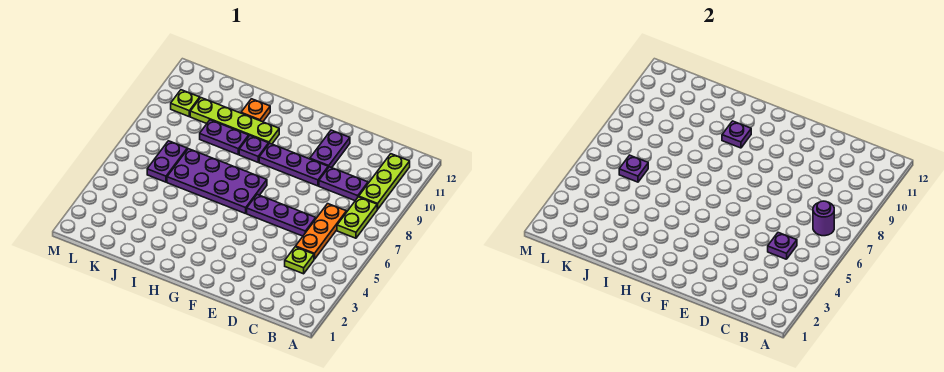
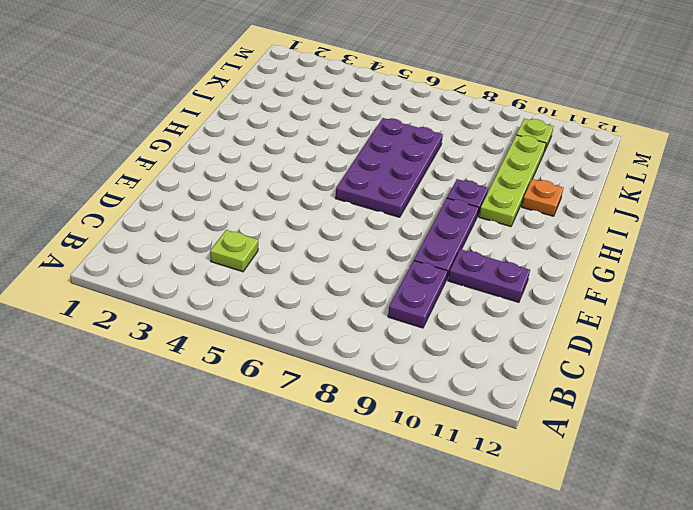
none -> lime 1x2 plate [337,197,377,238]
none -> lime 1x3 plate [359,154,410,209]
none -> orange 1x3 plate [296,204,346,259]

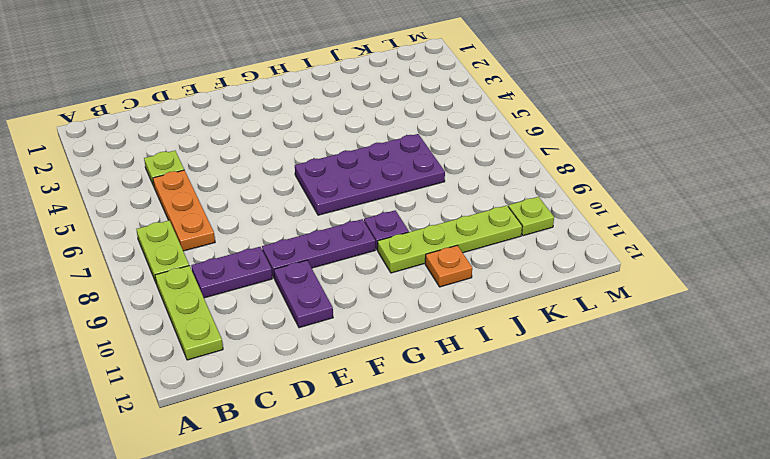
none -> purple 1x3 plate [247,195,316,236]
none -> purple 1x2 plate [200,120,249,154]
none -> purple 1x2 plate [147,141,187,182]

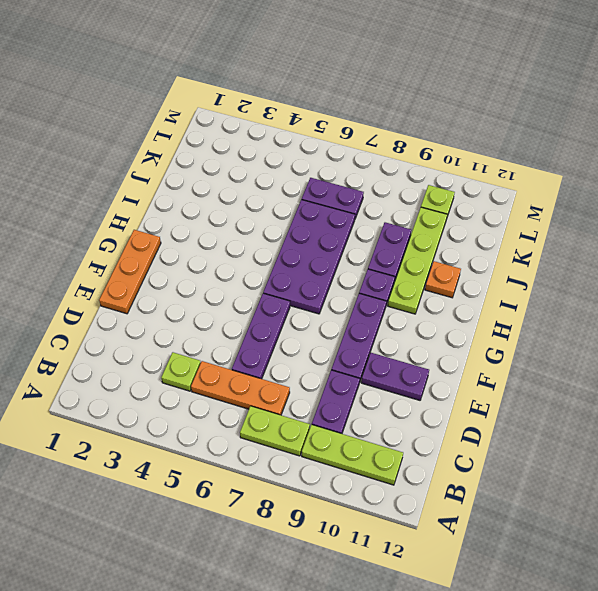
orange 1x3 plate [99,230,161,314] -> none
none -> purple 1x1 round brick [813,201,834,236]
none -> purple 1x1 plate [768,233,797,259]
none -> purple 1x1 plate [722,121,751,148]

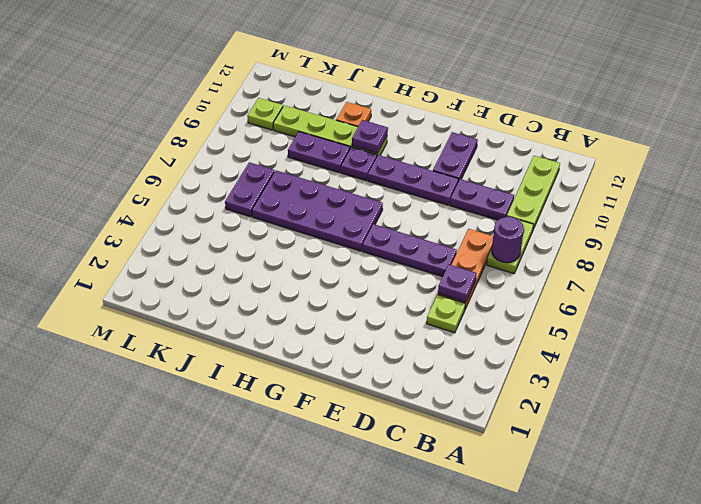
none -> purple 1x1 plate [619,155,648,182]

